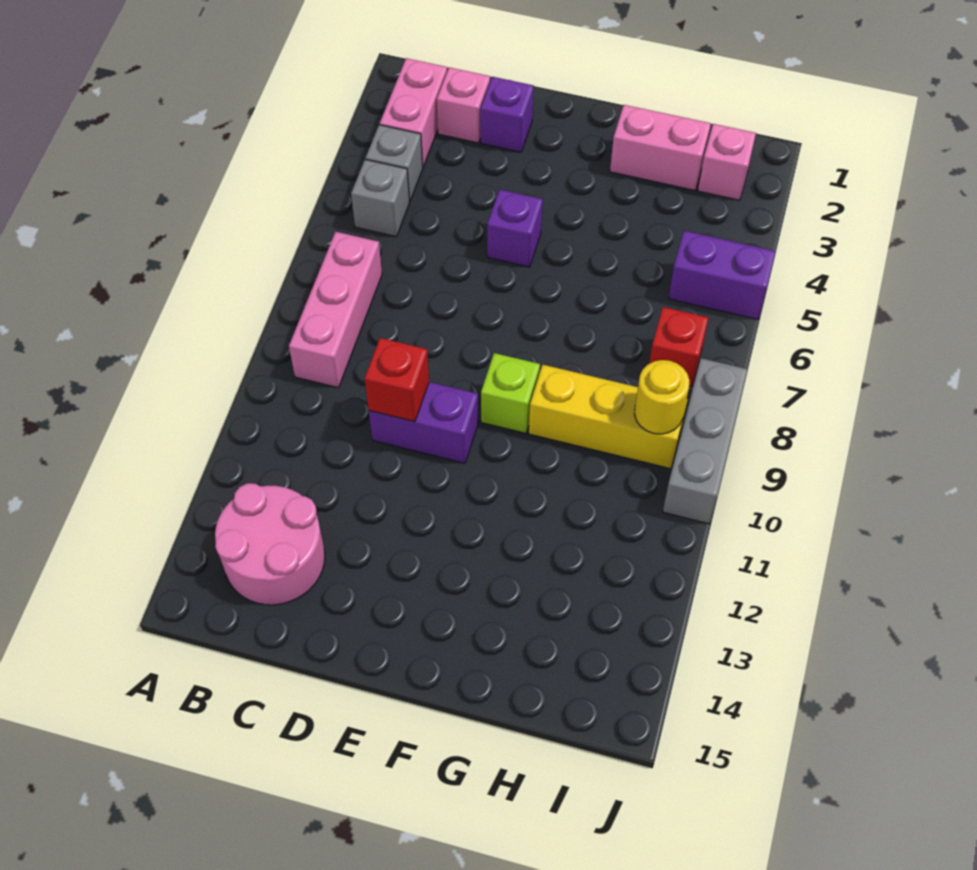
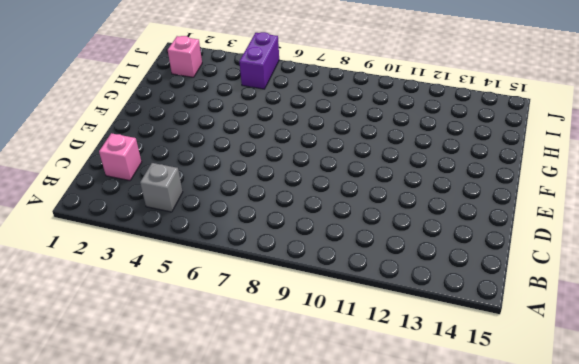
none -> pink 1x2 brick [380,58,447,166]
none -> grey 1x1 brick [351,159,409,237]
none -> pink 1x3 brick [289,232,382,388]

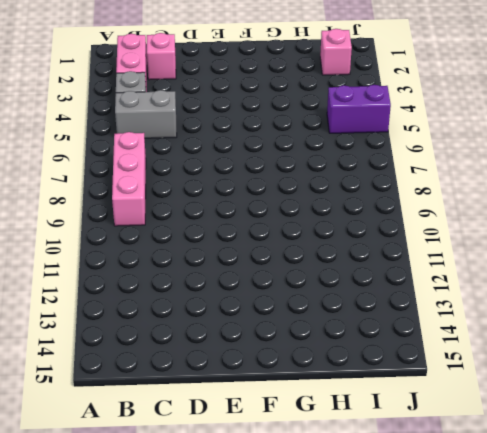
grey 1x2 brick [115,90,177,138] -> grey 1x1 brick [351,159,409,237]
none -> pink 2x2 round brick [215,483,325,605]
none -> purple 1x1 brick [480,77,534,152]
none -> purple 1x2 brick [369,382,478,463]

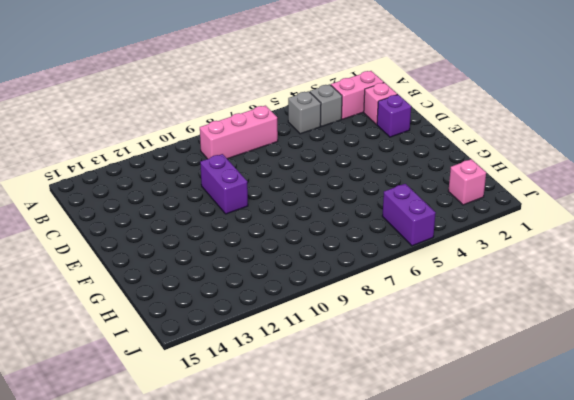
none -> pink 2x2 round brick [215,483,325,605]
none -> purple 1x1 brick [487,189,543,267]
none -> lime 1x1 brick [481,353,540,433]

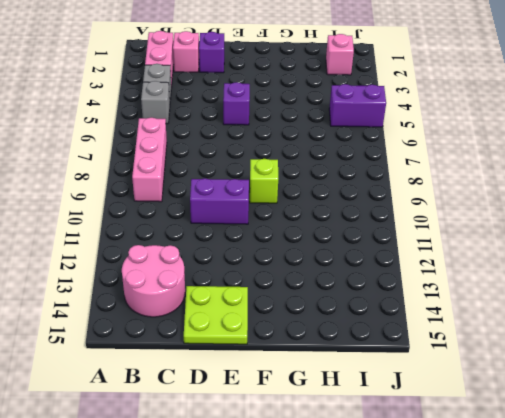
lime 2x2 plate [184,286,248,344] -> none
none -> pink 1x2 brick [610,105,711,191]
none -> yellow 1x3 brick [529,365,688,469]
none -> red 1x1 brick [649,307,708,386]

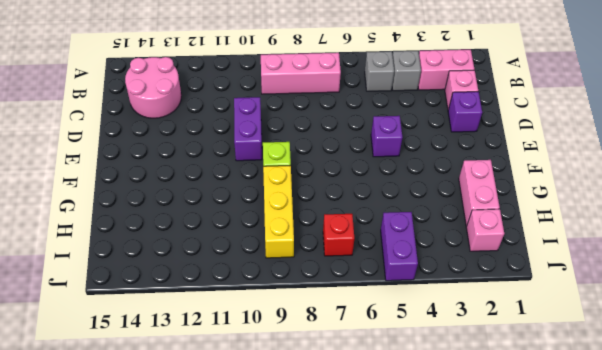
none -> grey 1x3 brick [663,358,748,524]
none -> red 1x1 brick [365,338,429,422]
none -> yellow 1x1 round brick [634,360,690,434]

